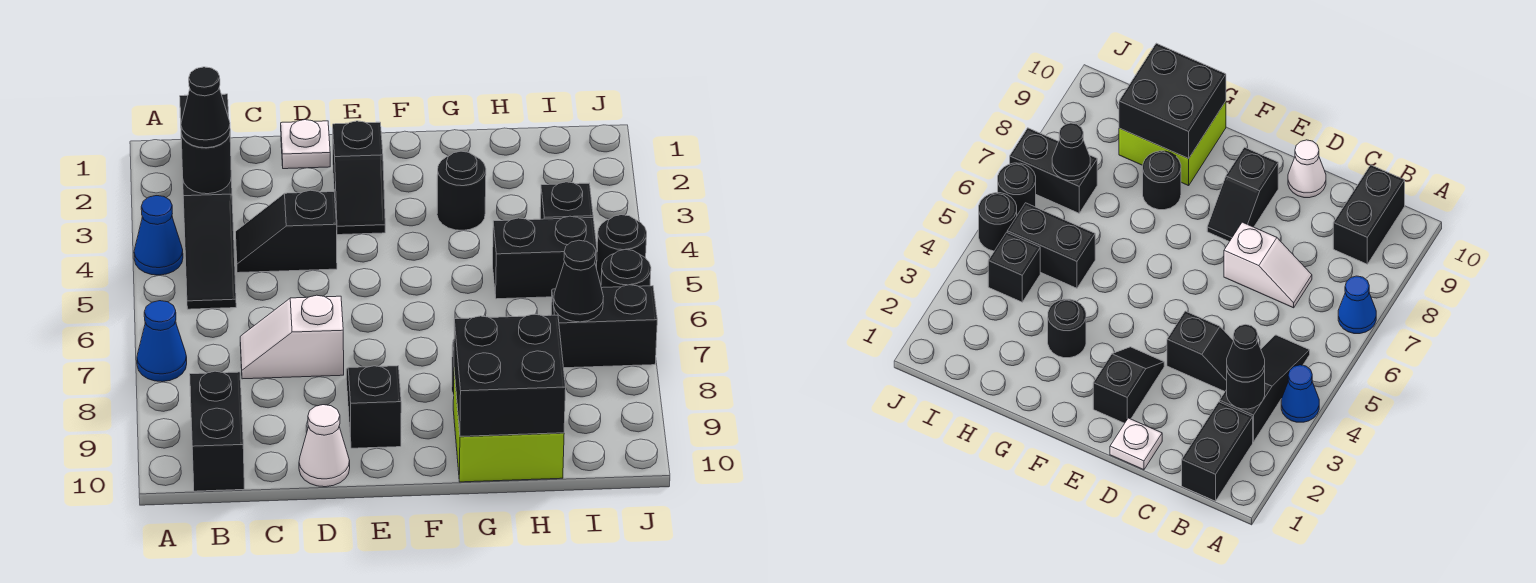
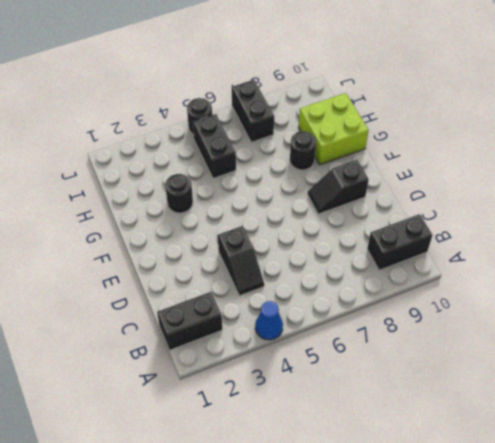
none -> blue 1x1 cone [137,301,187,382]
none -> black 1x3 slope [182,171,236,309]
none -> white 1x2 slope [240,295,344,379]

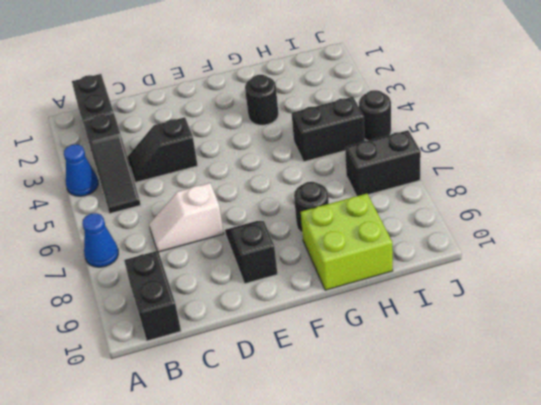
none -> white 1x1 plate [281,120,330,169]
none -> white 1x1 cone [299,405,350,487]
none -> black 1x2 slope [333,121,385,235]

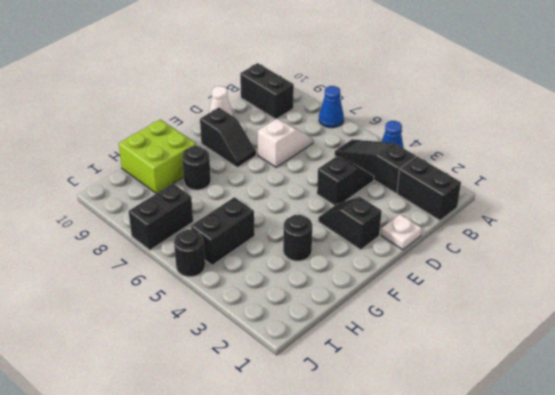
none -> black 1x1 brick [540,182,593,219]
none -> black 1x1 round brick [601,249,651,288]
none -> black 1x1 round brick [181,134,231,194]

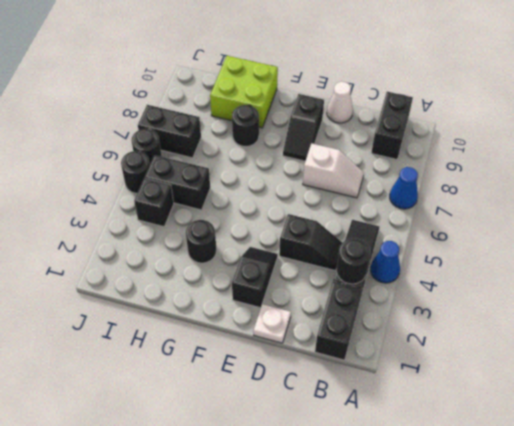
none -> black 2x2 brick [454,314,566,436]
none -> black 1x1 cone [554,240,604,322]
none -> black 1x1 cone [181,67,230,148]

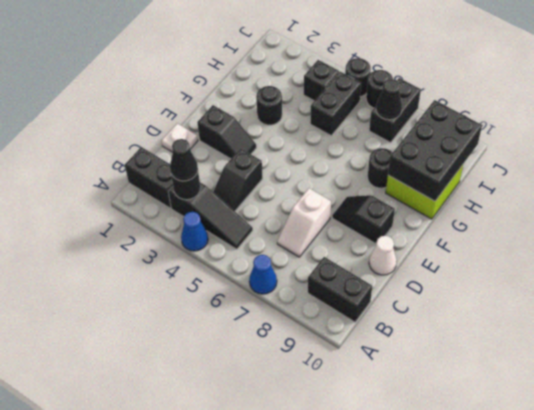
black 2x3 brick [388,100,482,201] -> black 2x2 brick [454,314,566,436]

